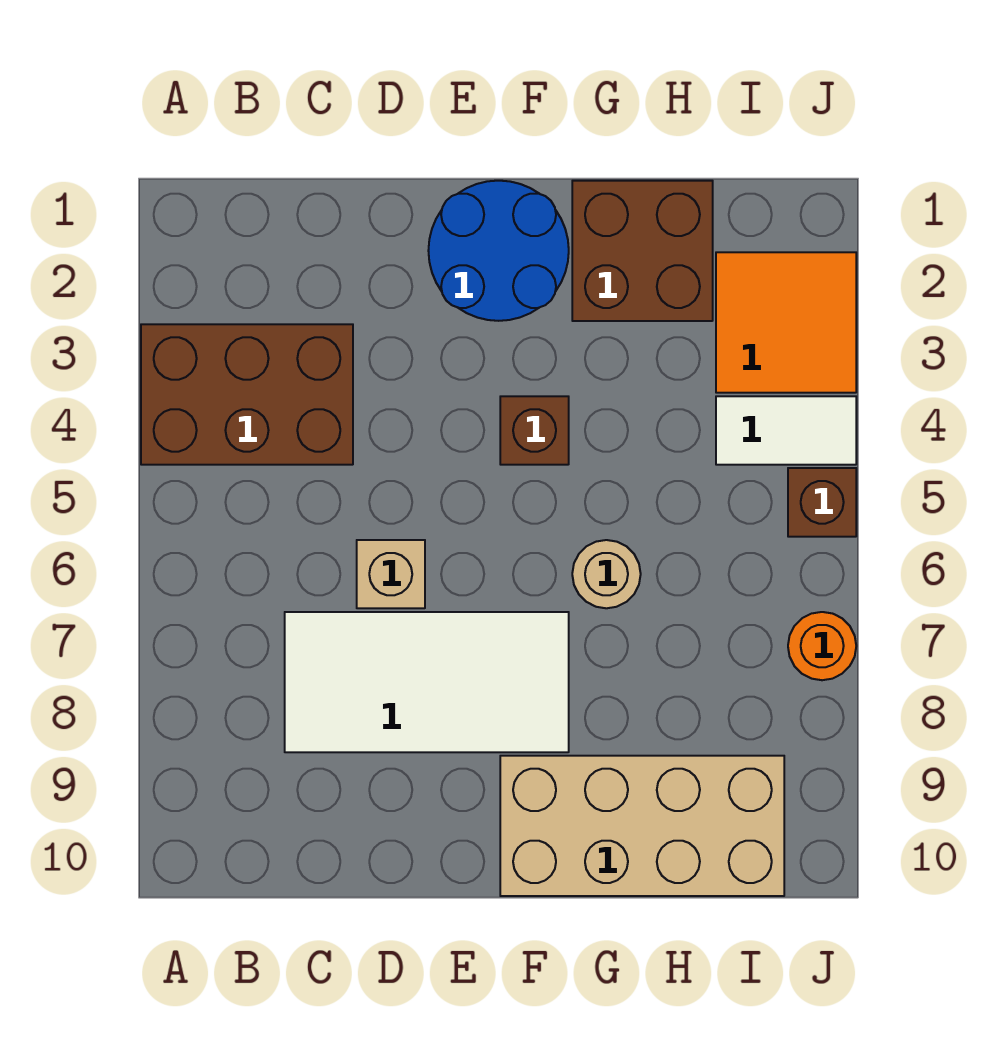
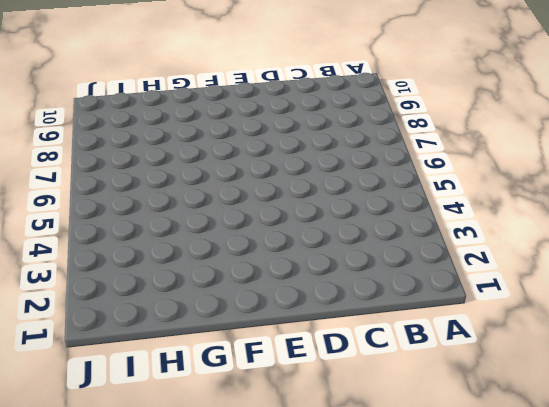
none -> brown 2x3 brick [141,324,353,465]
none -> white 2x4 tile [285,612,569,752]
none -> tan 1x1 brick [357,540,425,608]

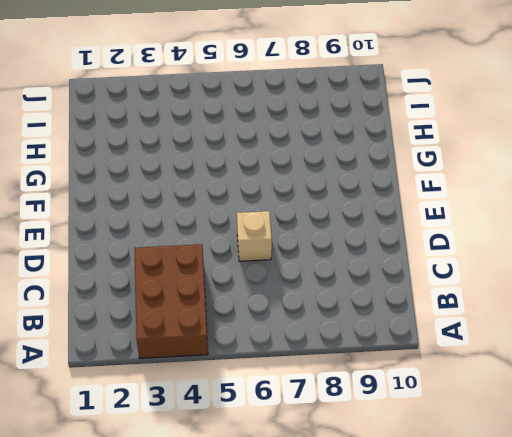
none -> white 2x4 tile [285,612,569,752]
none -> blue 2x2 round brick [428,181,569,321]
none -> brown 1x1 brick [500,396,569,465]

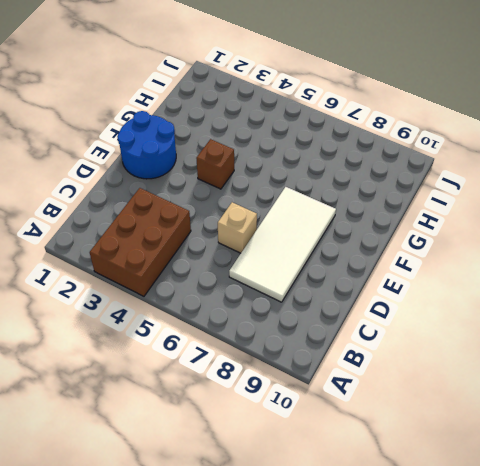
none -> tan 2x4 brick [500,756,784,896]
none -> brown 2x2 brick [572,181,713,321]
none -> tan 1x1 round brick [572,540,641,608]

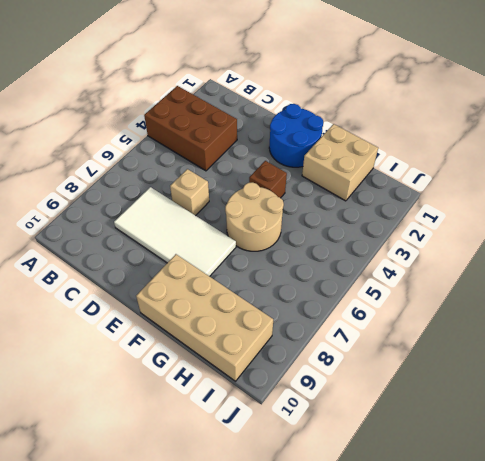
tan 2x2 round brick [225,182,284,251] -> tan 1x1 round brick [572,540,641,608]
tan 2x2 brick [302,124,378,201] -> brown 2x2 brick [572,181,713,321]
none -> orange 2x2 tile [716,252,856,393]
none -> white 1x2 tile [716,396,856,465]
none -> brown 1x1 brick [788,468,856,537]

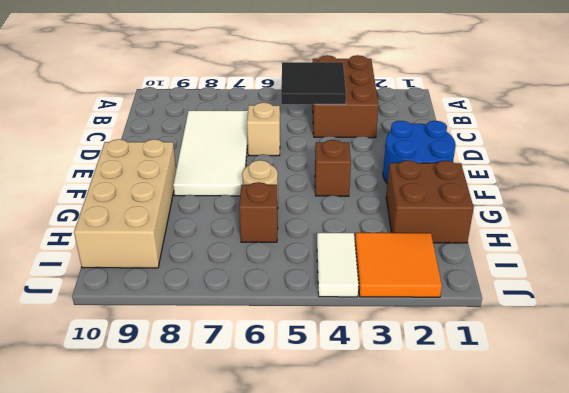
black 2x2 tile [281,62,346,105] -> none
brown 1x1 brick [239,182,278,242] -> brown 1x1 brick moved to [788,468,856,537]
none -> orange 1x1 round brick [788,612,856,680]

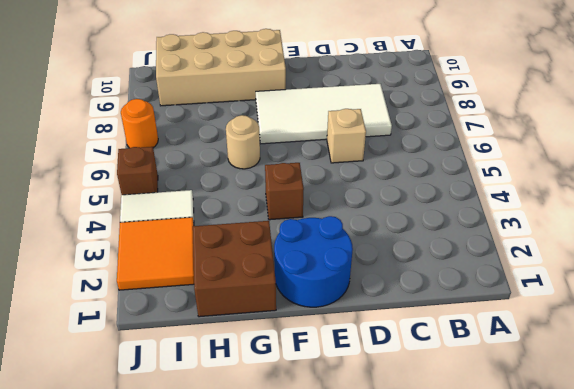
none -> brown 2x3 brick [141,324,353,465]

